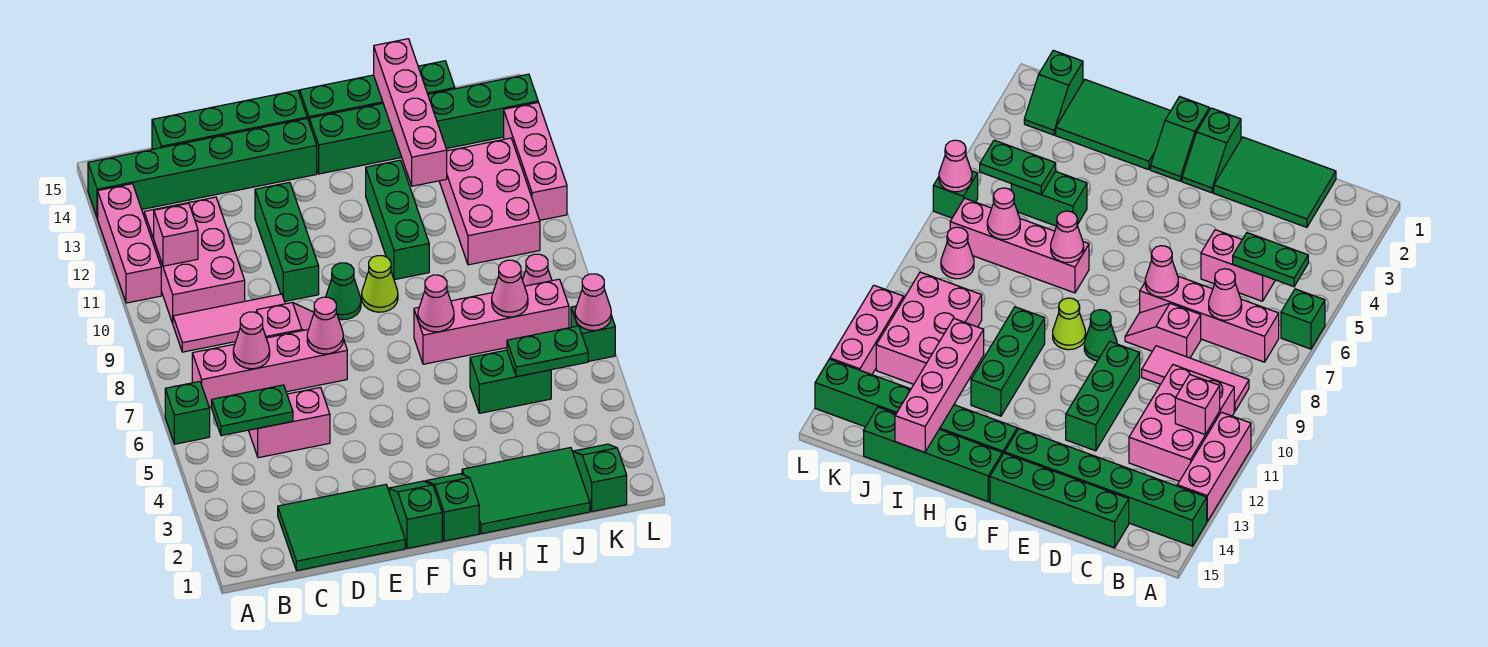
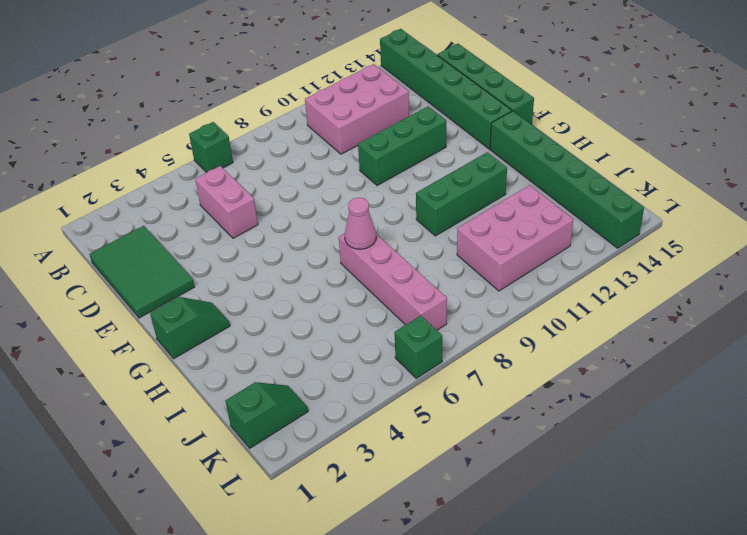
none -> pink 1x3 brick [98,184,161,303]
none -> pink 1x4 brick [192,329,347,407]
none -> pink 1x3 tile [173,294,285,352]
none -> pink 1x2 slope [257,303,314,338]

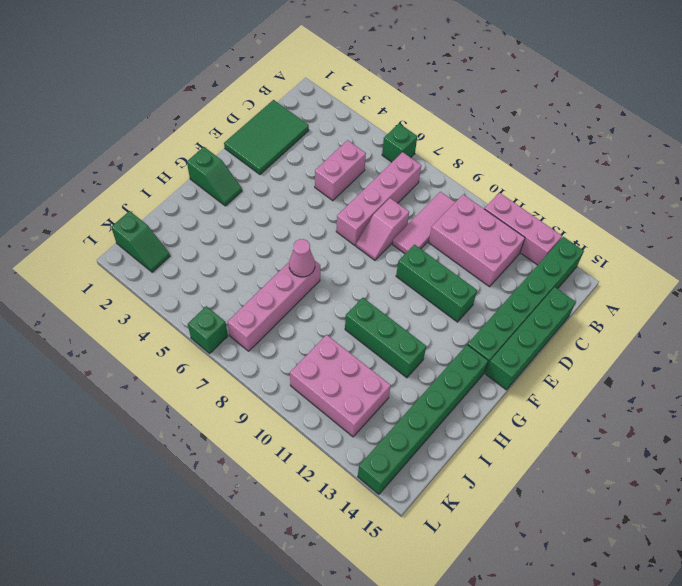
none -> green 1x2 slope [388,481,442,549]
none -> green 1x1 cone [326,263,361,320]
none -> lime 1x1 cone [362,256,398,312]
none -> green 1x4 brick [300,61,455,121]

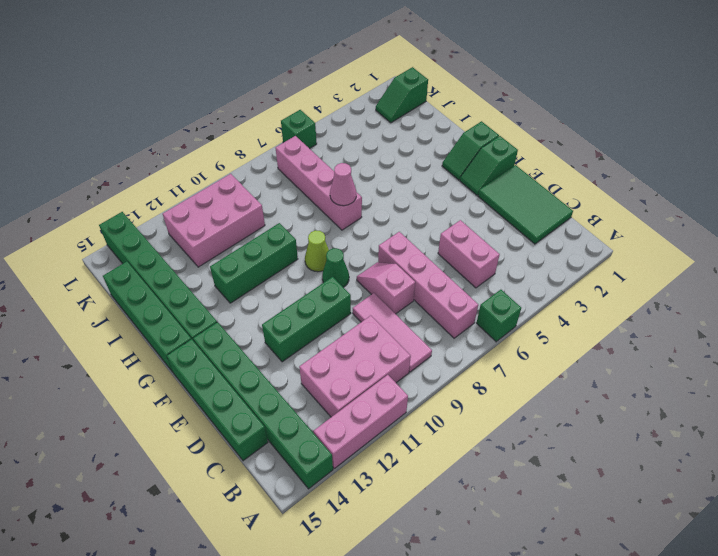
none -> green 2x3 tile [462,448,590,534]
none -> green 1x2 brick [470,350,551,413]
none -> pink 1x1 cone [523,254,552,286]
none -> pink 1x3 brick [504,102,567,220]

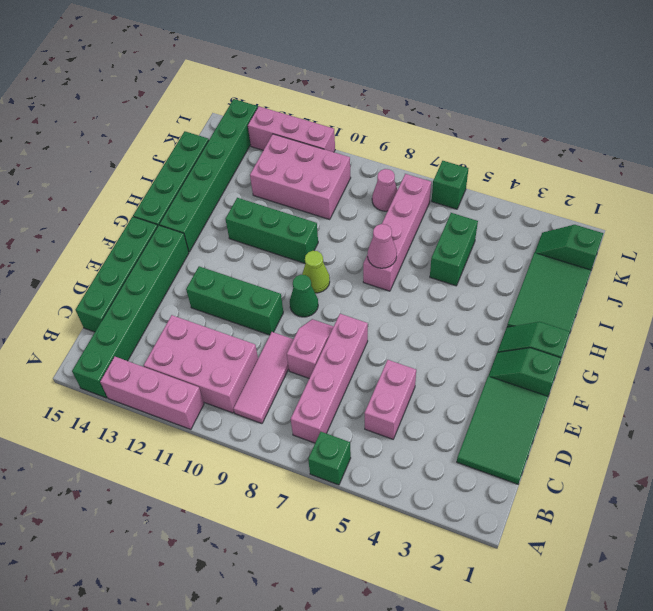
none -> green 1x2 plate [212,385,293,436]
none -> pink 1x1 brick [154,203,198,266]
none -> pink 1x1 cone [233,312,270,369]
none -> pink 1x1 cone [307,297,343,354]

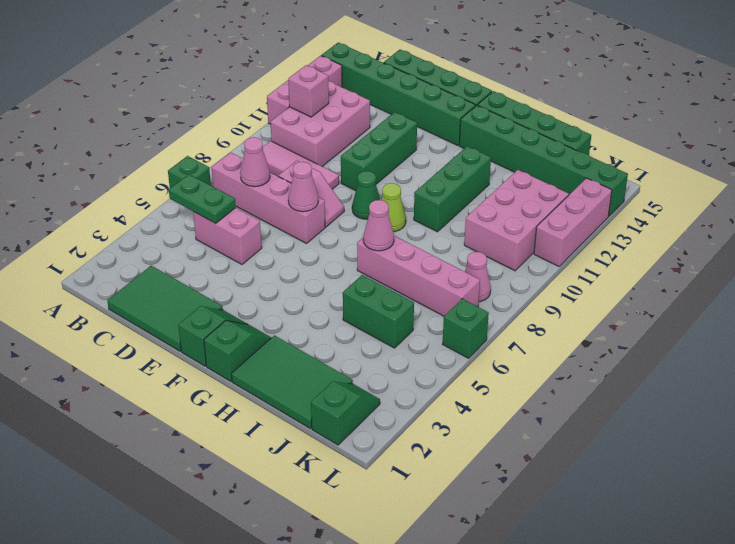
none -> pink 1x4 brick [374,39,447,186]
none -> green 1x2 plate [507,326,588,377]
none -> pink 1x1 cone [492,260,528,317]
none -> pink 1x1 cone [575,274,611,331]

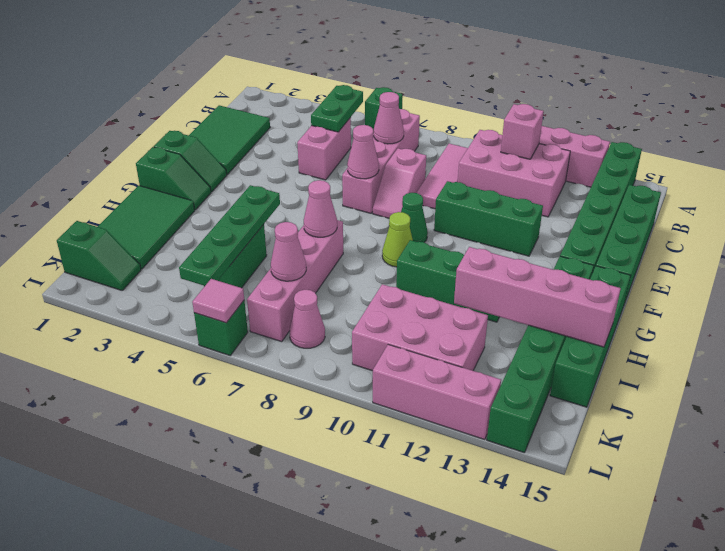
green 1x4 plate [179,185,280,286] -> green 1x2 plate [507,326,588,377]
pink 1x1 tile [192,279,244,323] -> pink 1x1 cone [575,274,611,331]

